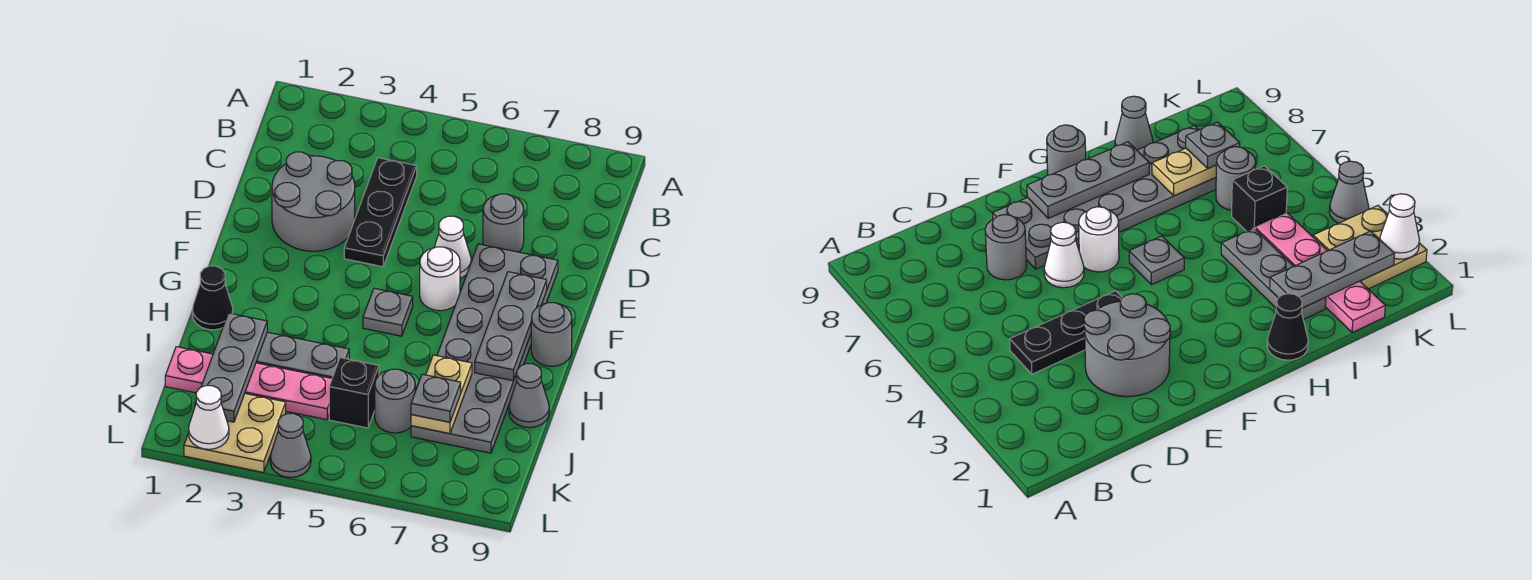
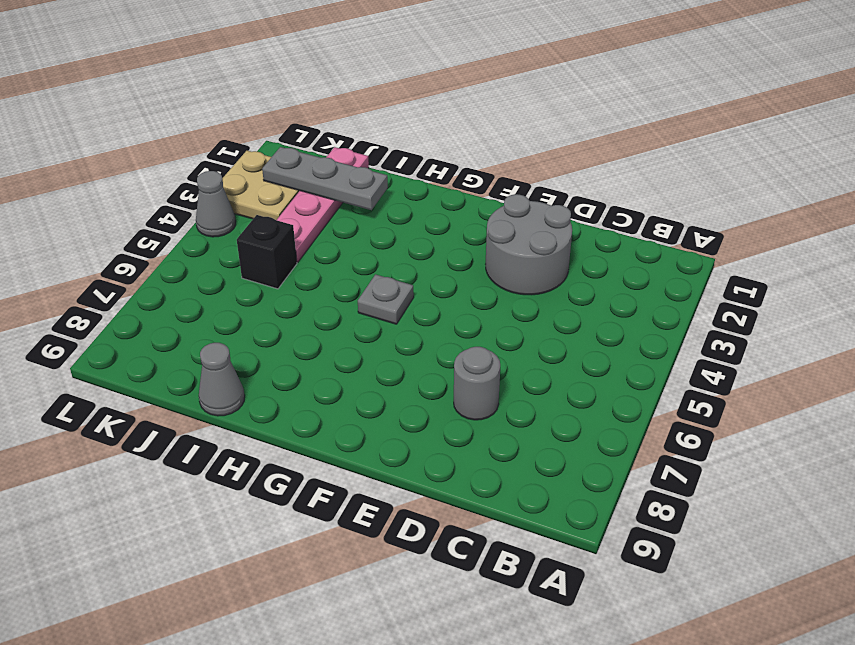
none -> black 1x3 plate [344,158,417,267]
none -> white 1x1 cone [434,216,471,278]
none -> grey 2x6 plate [411,244,558,453]

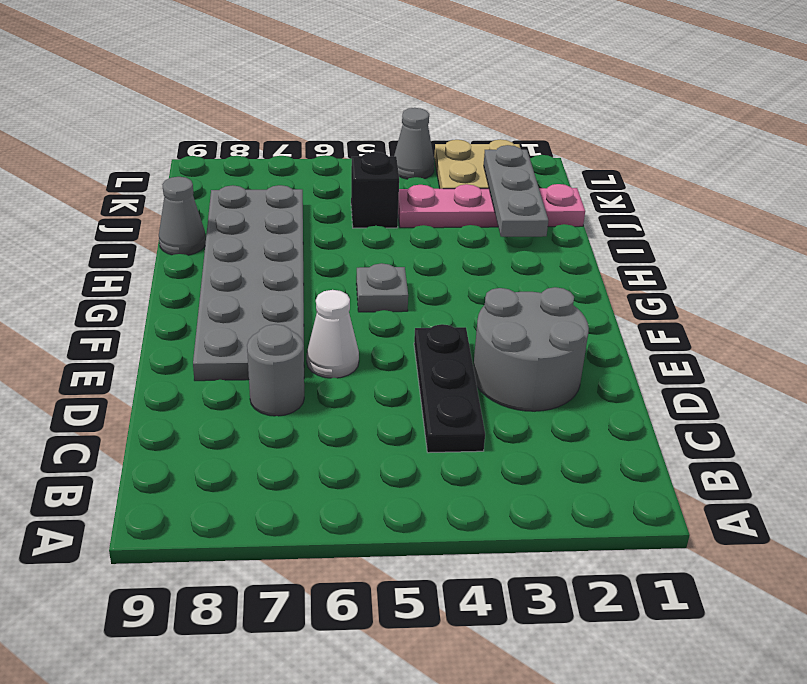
none -> white 1x1 round brick [420,247,460,311]
none -> grey 1x1 round brick [531,303,572,366]
none -> black 1x1 cone [192,266,233,330]

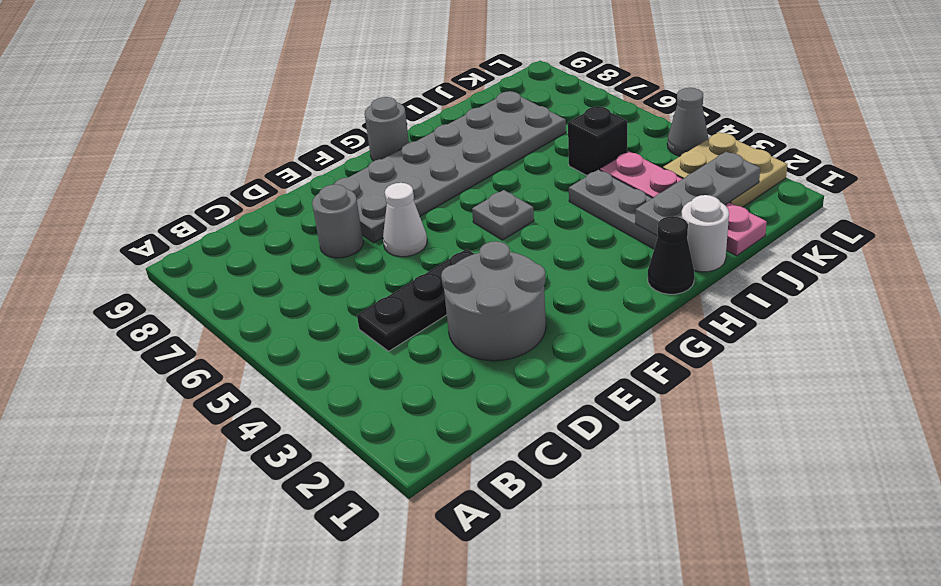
white 1x1 round brick [681,195,729,272] -> white 1x1 round brick moved to [420,247,460,311]
none -> grey 1x1 cone [509,364,549,428]
none -> grey 1x1 round brick [375,369,415,433]
none -> grey 1x3 plate [475,272,547,381]

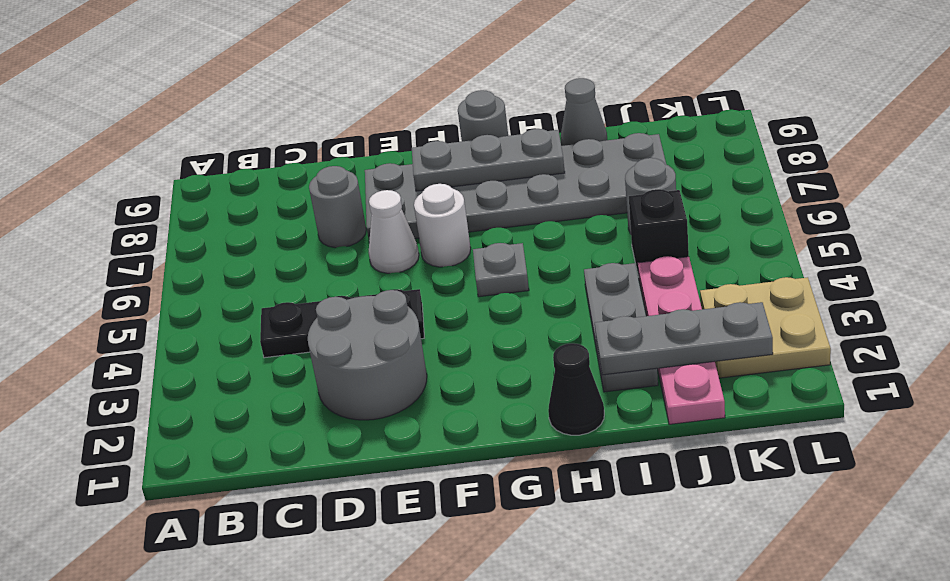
none -> grey 1x1 cone [270,414,311,477]
none -> tan 1x2 plate [411,355,472,434]
none -> white 1x1 cone [189,386,229,449]

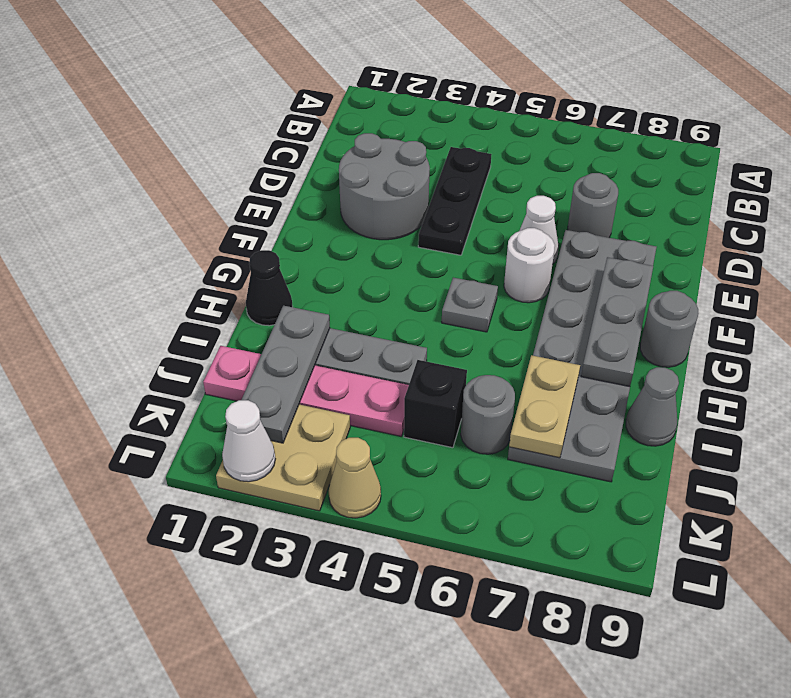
tan 1x1 cone [329,438,381,518] -> grey 1x1 cone [270,414,311,477]
none -> grey 1x1 plate [411,374,461,422]

